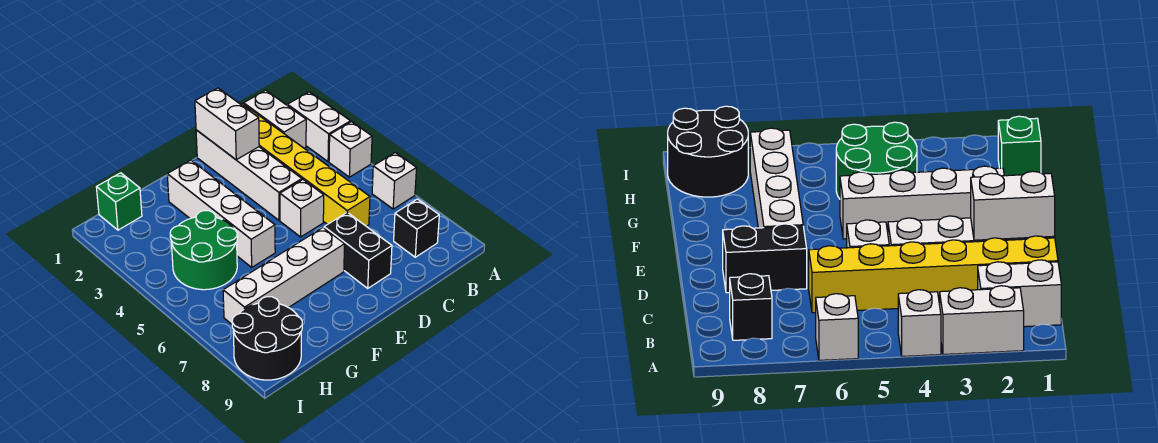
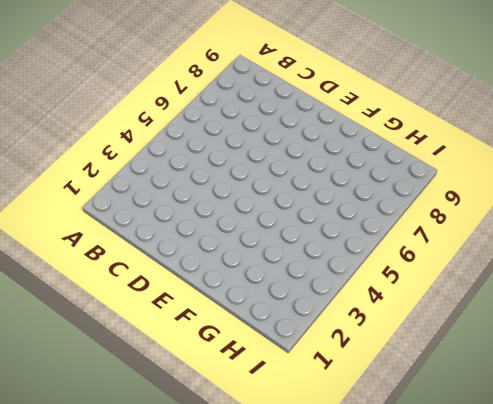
none -> white 1x2 brick [287,92,351,162]
none -> white 1x1 brick [329,122,372,177]
none -> white 1x1 brick [372,153,417,209]

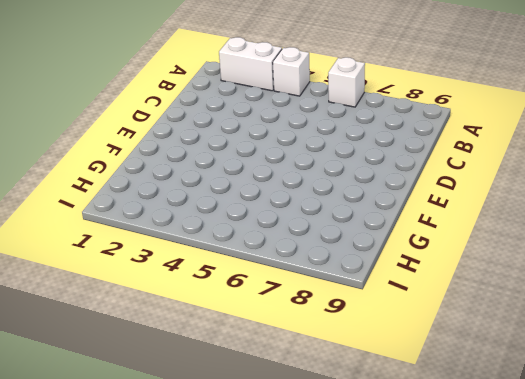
none -> white 1x2 brick [244,90,306,148]
none -> black 1x1 brick [394,199,439,257]
none -> yellow 1x6 brick [241,104,370,226]

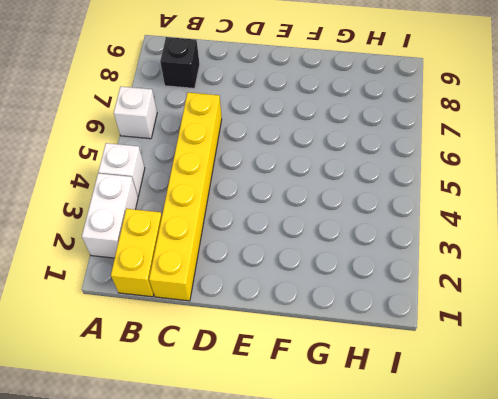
yellow 1x2 brick [111,209,162,297] -> white 1x2 brick [244,90,306,148]
none -> white 1x4 brick [196,130,302,220]
none -> white 1x1 brick [280,180,324,237]
none -> black 1x2 brick [324,212,392,288]

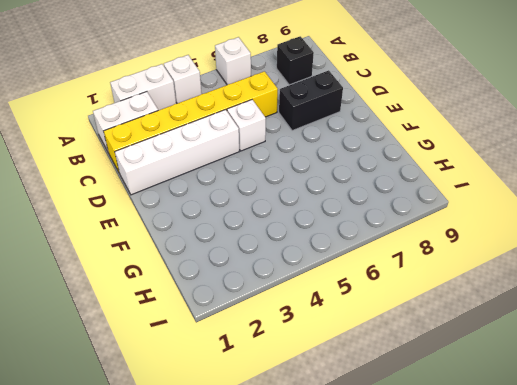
none -> white 1x4 brick [223,228,345,324]
none -> white 1x4 brick [167,160,275,267]
none -> green 2x2 round brick [170,211,237,290]

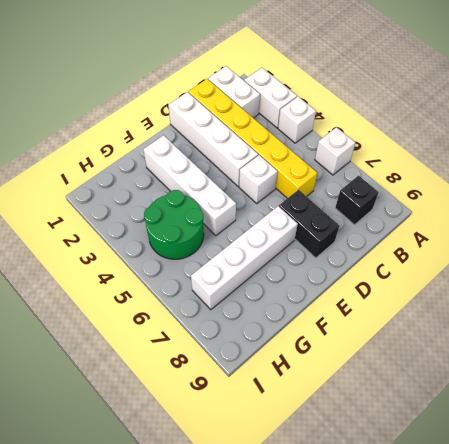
none -> green 1x1 brick [96,173,142,230]
none -> black 2x2 round brick [232,297,302,380]
none -> white 1x2 brick [195,88,259,160]

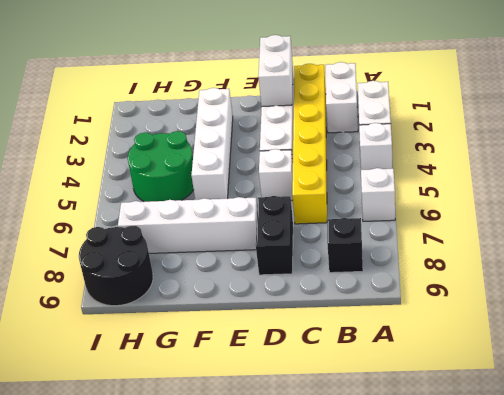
none -> green 1x1 brick [96,173,142,230]

